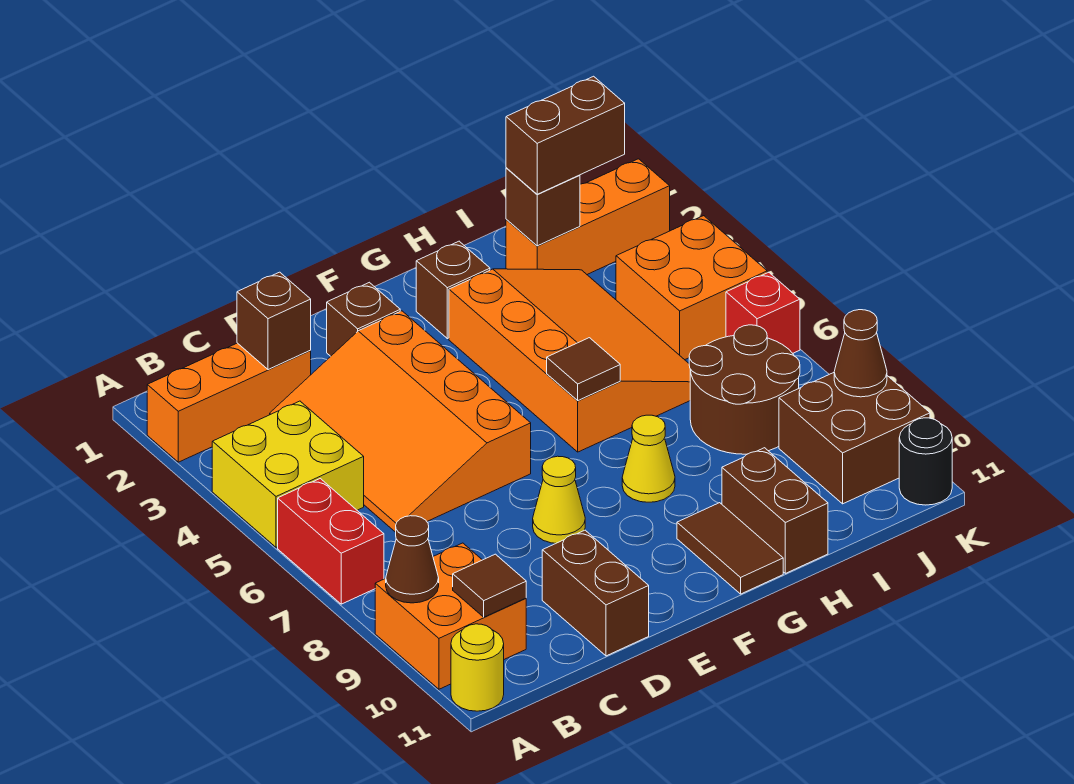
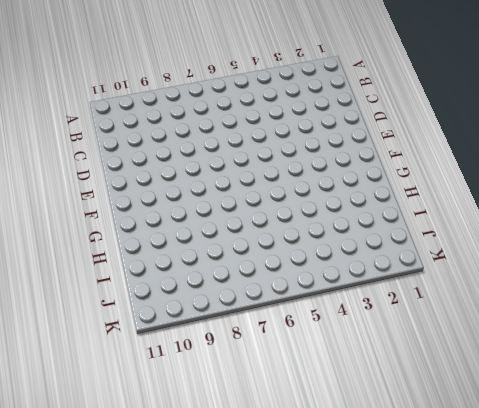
none -> orange 1x3 brick [147,343,311,462]
none -> yellow 2x2 brick [212,401,364,547]
none -> red 1x2 brick [278,479,384,604]

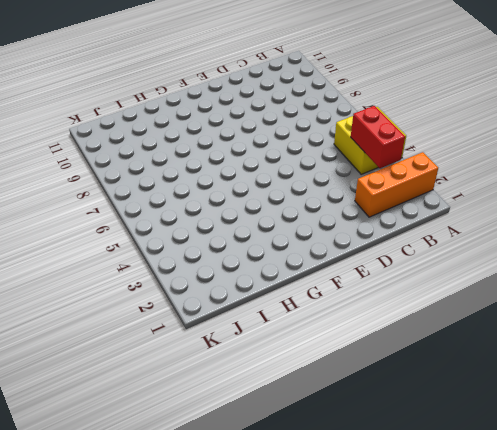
red 1x2 brick [351,106,405,168] -> red 1x2 brick moved to [278,479,384,604]
none -> orange 2x2 brick [375,543,526,689]
none -> yellow 1x1 round brick [451,624,504,711]
none -> orange 3x4 slope [270,311,531,532]

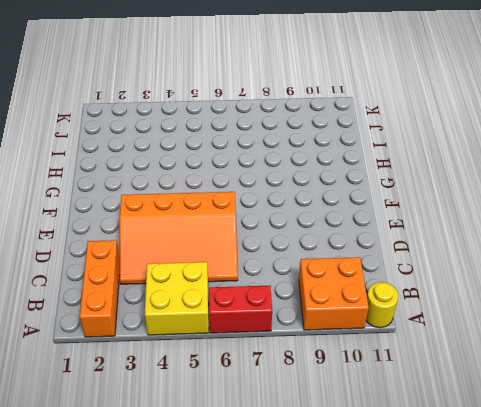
none -> brown 1x2 brick [542,530,649,656]
none -> brown 1x1 brick [327,282,400,356]
none -> yellow 1x1 cone [533,456,585,543]

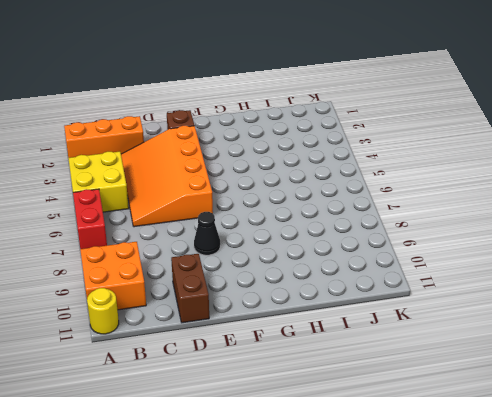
black 1x1 cone [194,212,220,255] -> yellow 1x1 cone [533,456,585,543]
none -> brown 1x1 brick [416,241,490,339]
none -> orange 3x4 slope [449,269,690,452]
none -> yellow 1x1 cone [622,415,675,502]

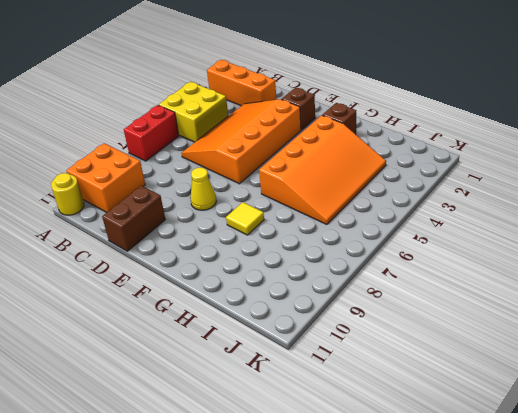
yellow 1x1 tile [226,202,264,235] -> yellow 1x1 cone [622,415,675,502]
none -> brown 1x2 tile [677,503,783,594]
none -> brown 1x2 brick [722,448,828,573]
none -> orange 1x3 brick [506,159,670,274]

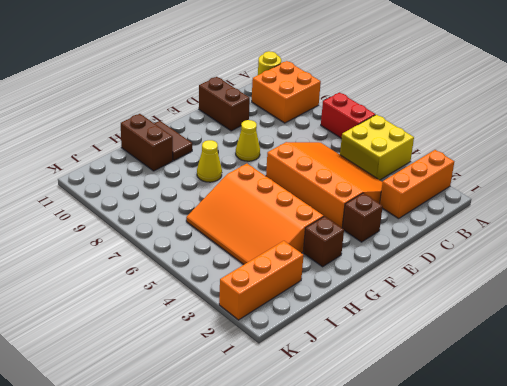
none -> brown 2x2 round brick [689,325,800,454]
none -> orange 2x2 brick [616,216,767,360]
none -> brown 2x2 brick [779,373,930,504]

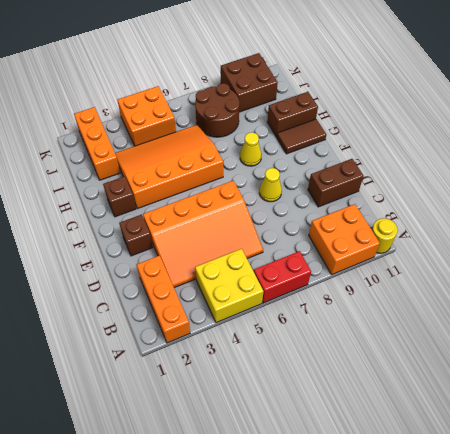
none -> red 1x1 brick [726,272,800,353]
none -> black 1x1 round brick [899,418,952,505]
none -> brown 1x1 cone [386,516,439,603]

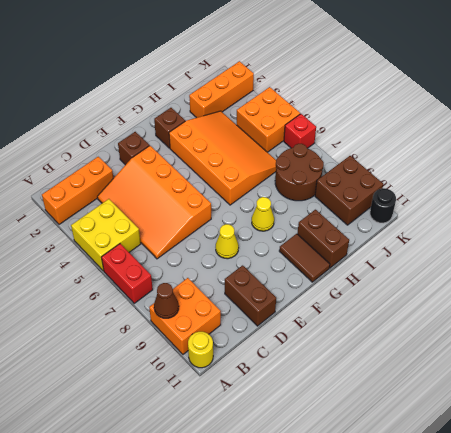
none -> brown 1x1 tile [453,554,526,617]
none -> brown 1x1 brick [237,272,311,370]
none -> brown 1x1 tile [547,338,620,400]

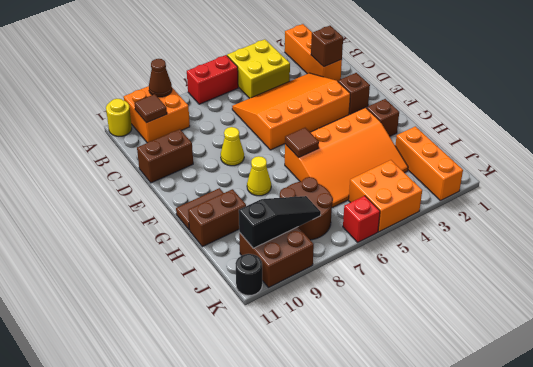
black 1x3 slope [239,196,321,248] -> none
none -> brown 1x1 brick [506,168,580,246]
none -> brown 1x1 cone [834,310,887,397]
none -> brown 1x2 brick [506,76,625,194]

